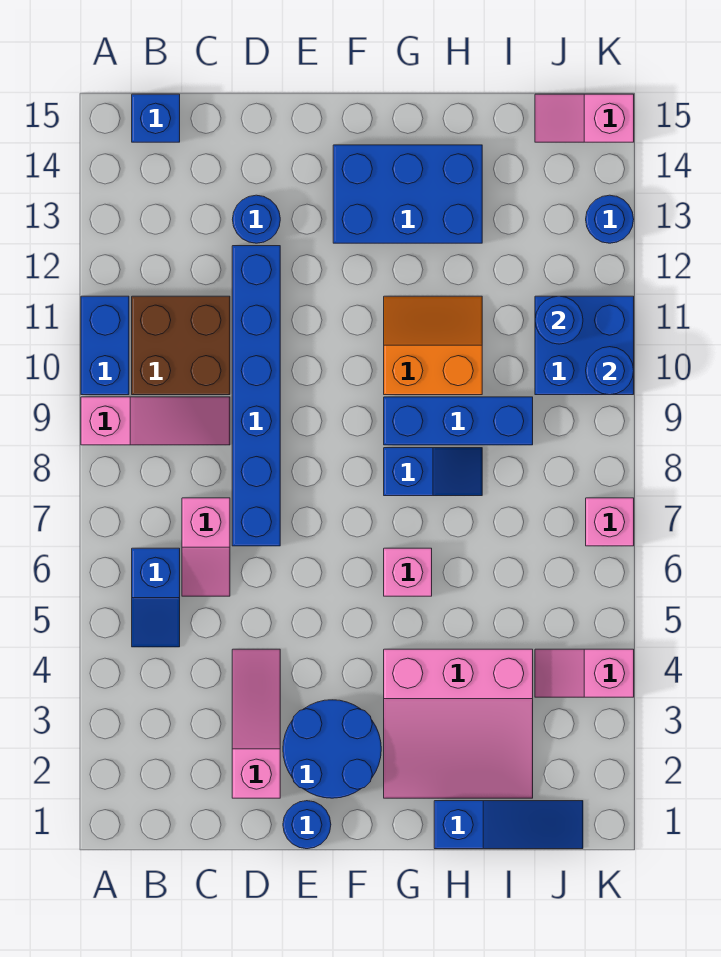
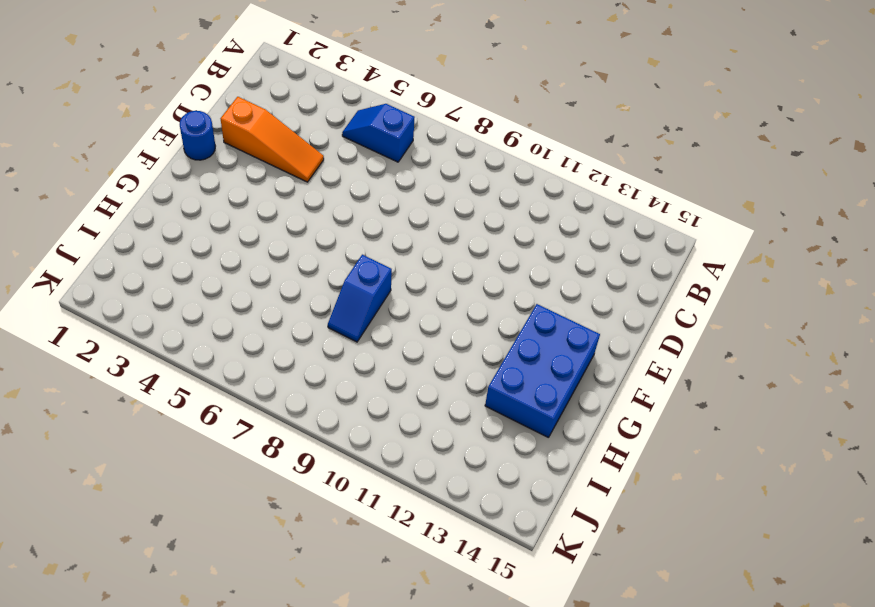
orange 1x3 slope [221,97,324,182] -> pink 1x3 slope [232,649,280,798]
none -> pink 1x3 slope [81,397,230,445]
none -> blue 1x2 brick [81,296,129,395]
none -> brown 2x2 brick [132,296,230,395]

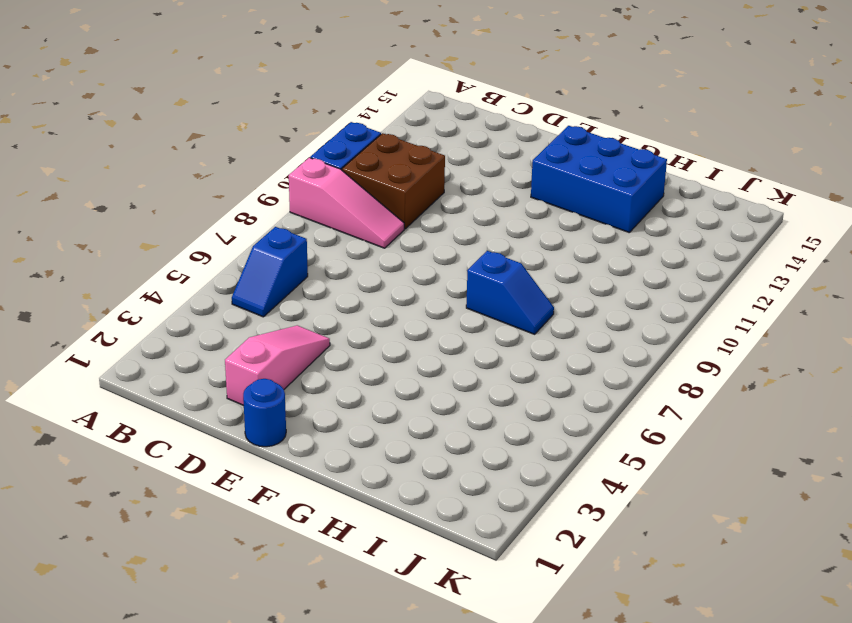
none -> blue 1x1 brick [132,94,180,142]
none -> pink 1x2 slope [182,498,230,596]
none -> blue 1x6 brick [232,246,280,546]

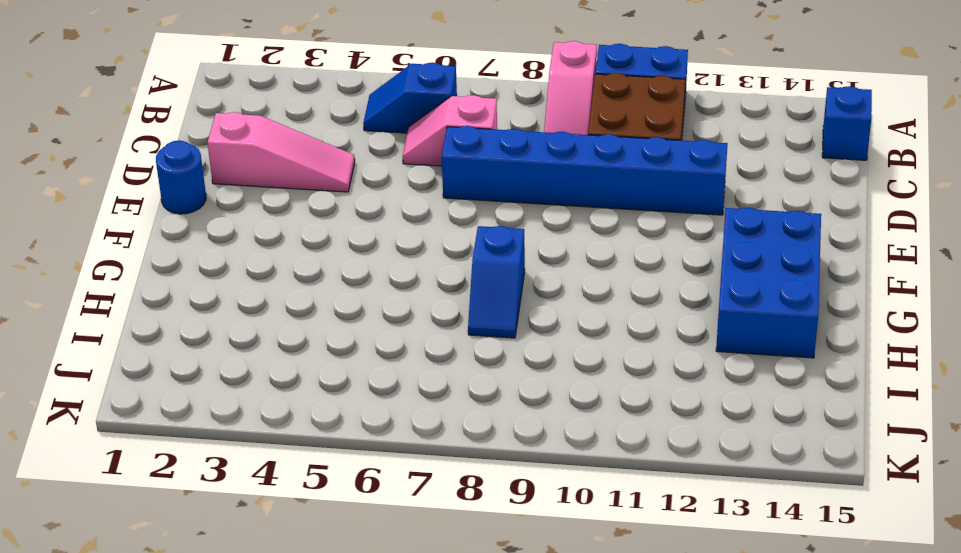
none -> blue 1x1 round brick [232,195,280,243]
none -> blue 2x2 round brick [283,700,381,798]
none -> pink 3x3 slope [384,649,533,798]

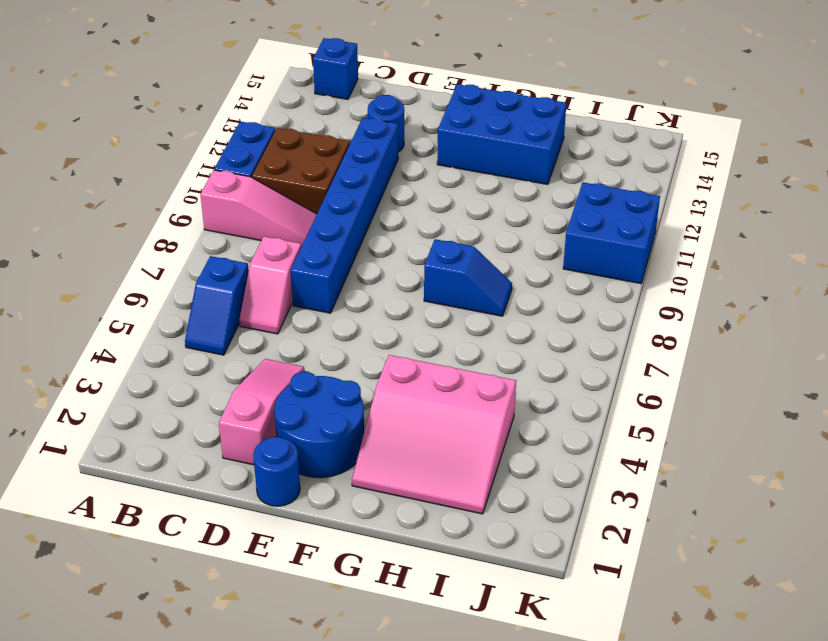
none -> pink 1x1 brick [384,548,432,596]
none -> blue 1x3 brick [384,397,533,445]
none -> orange 2x2 slope [384,296,482,395]

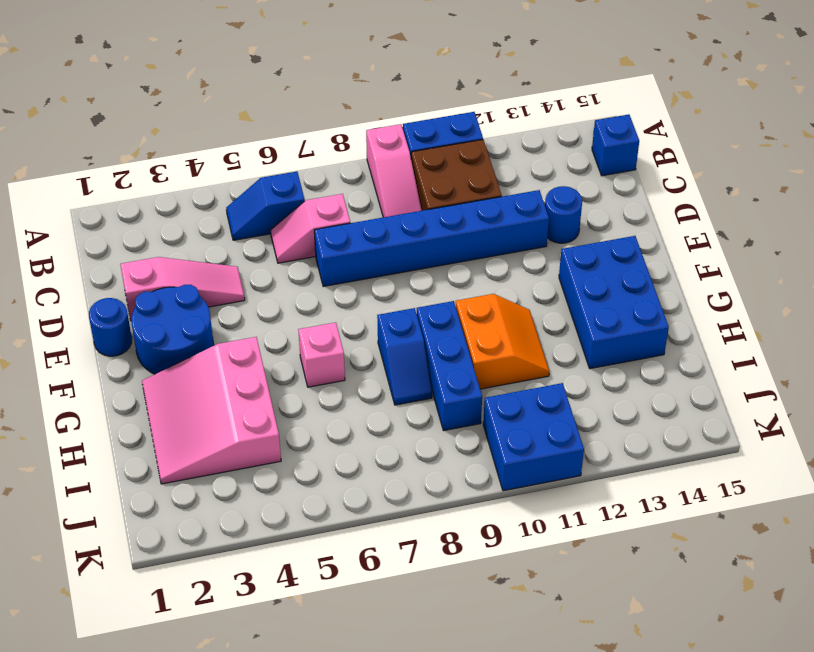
none -> blue 1x3 slope [434,801,583,849]
none -> pink 1x2 slope [535,649,634,697]
none -> pink 1x2 slope [535,94,634,142]

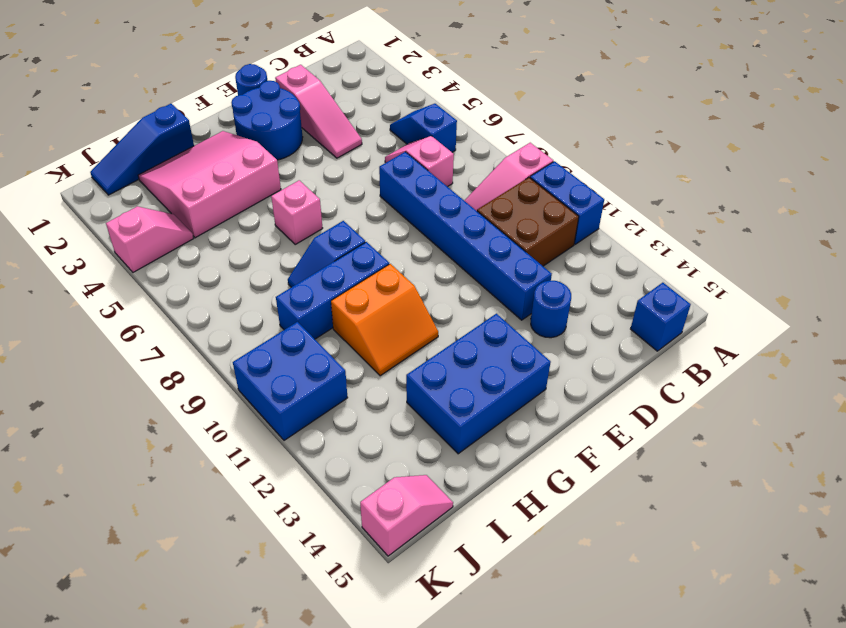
none -> pink 1x1 brick [586,498,634,546]
none -> blue 1x1 round brick [586,195,634,243]
none -> blue 1x1 round brick [535,296,583,344]

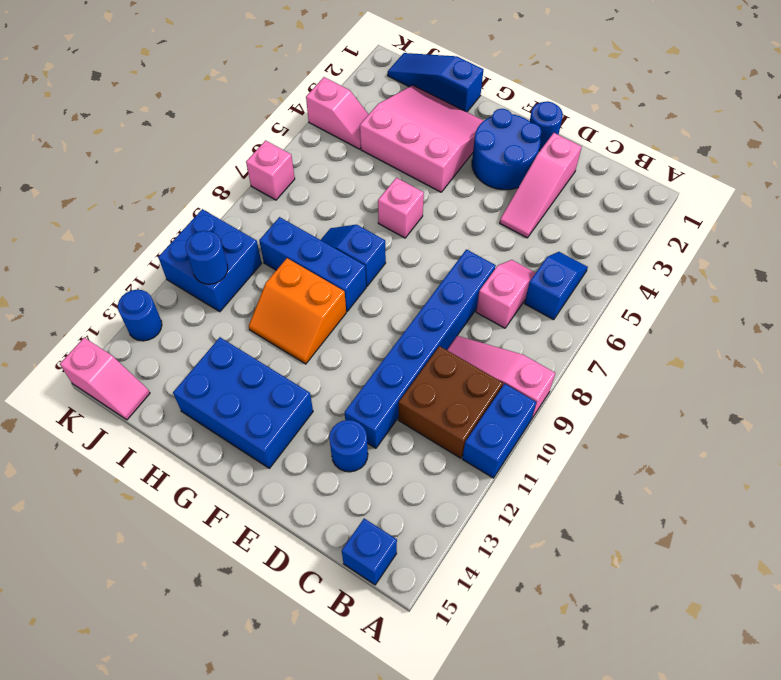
none -> blue 1x1 round brick [586,347,634,395]

